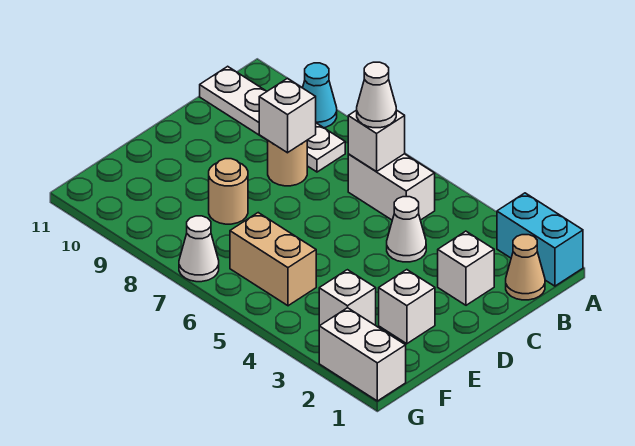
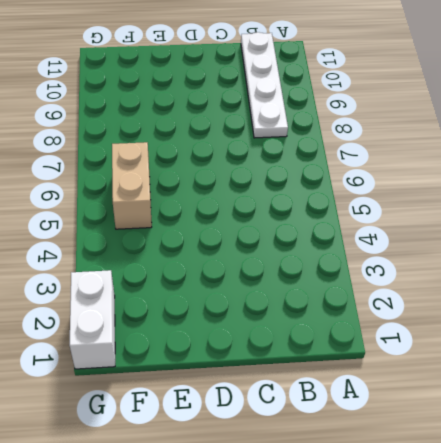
none -> cyan 1x2 brick [497,193,583,286]
none -> cyan 1x1 cone [303,63,337,128]
none -> tan 1x1 cone [506,235,545,300]

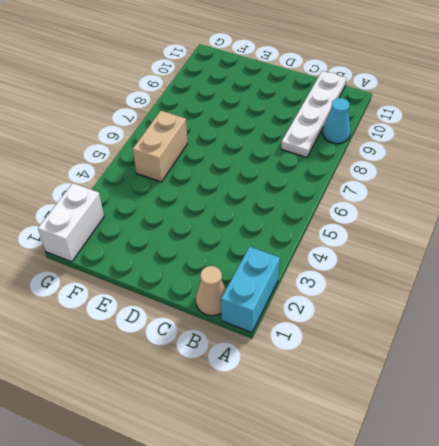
none -> white 1x2 brick [348,154,435,220]
none -> white 1x1 brick [438,231,494,305]
none -> white 1x1 cone [387,197,426,262]

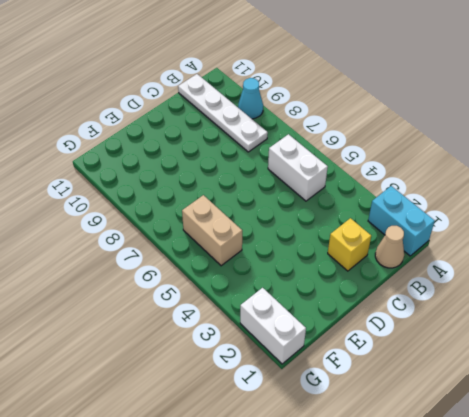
yellow 1x1 brick [328,218,371,271] -> white 1x1 brick [438,231,494,305]
none -> white 1x1 cone [387,197,426,262]
none -> tan 1x1 round brick [268,141,307,186]
none -> white 1x1 brick [379,270,435,344]

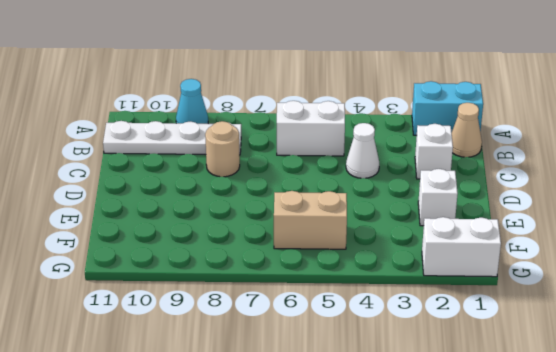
none -> tan 1x1 round brick [209,159,248,224]
none -> white 1x1 brick [319,270,376,326]
none -> white 1x1 cone [179,216,219,282]

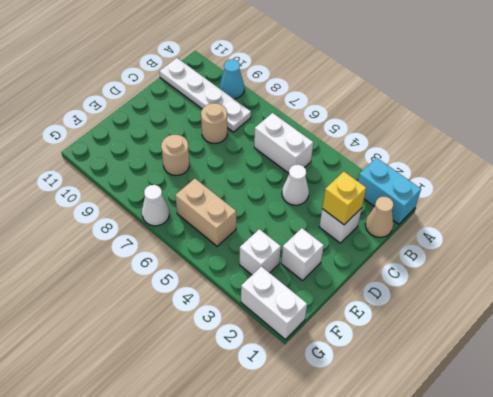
yellow 1x1 brick [322,172,366,225] -> none
none -> white 1x1 brick [348,110,405,172]
none -> white 1x1 brick [259,78,316,153]
none -> white 1x1 cone [357,62,396,128]

